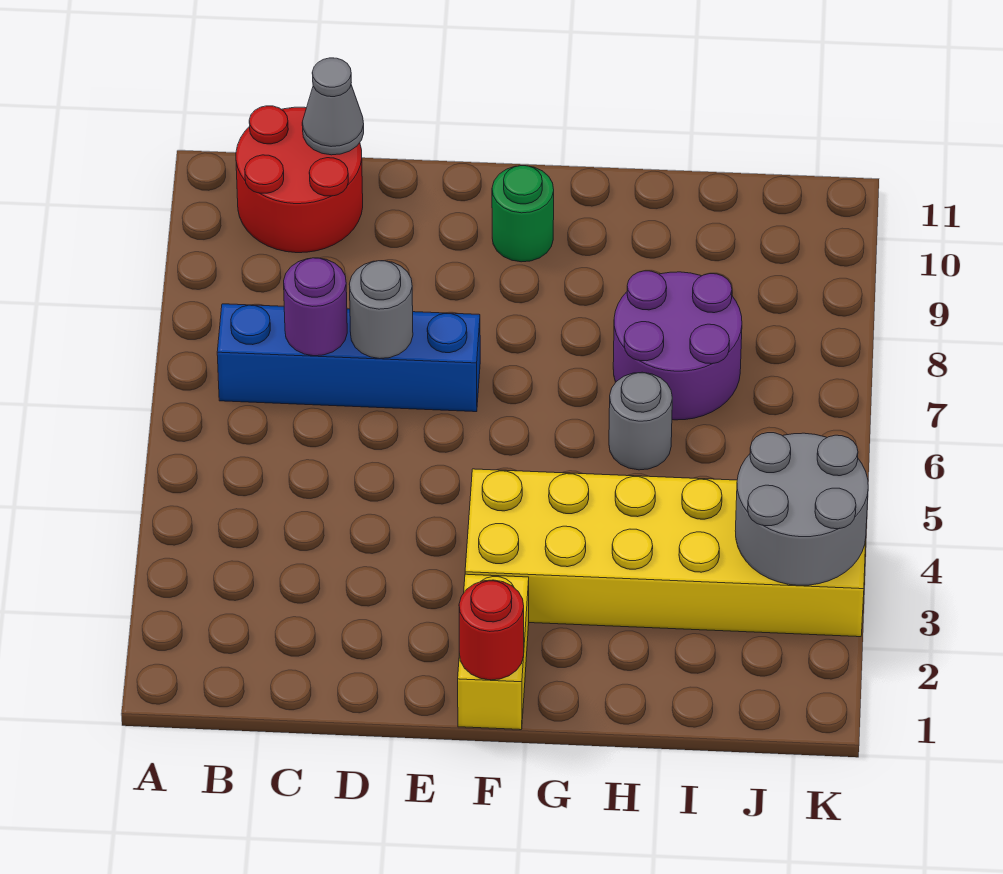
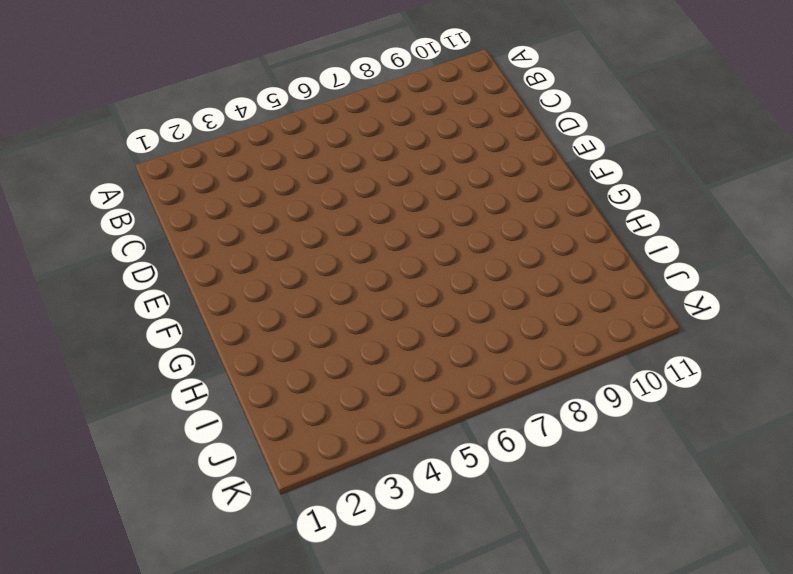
none -> blue 1x4 brick [217,304,480,412]
none -> red 2x2 round brick [236,106,363,253]
none -> yellow 1x2 brick [458,574,529,730]

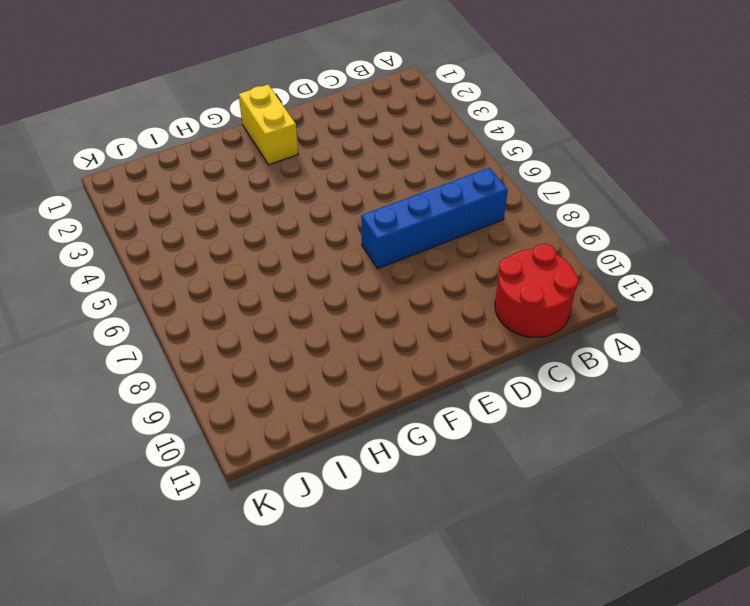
none -> yellow 2x6 brick [465,469,866,637]
none -> green 1x1 round brick [492,166,554,262]
none -> grey 1x1 round brick [609,372,672,470]

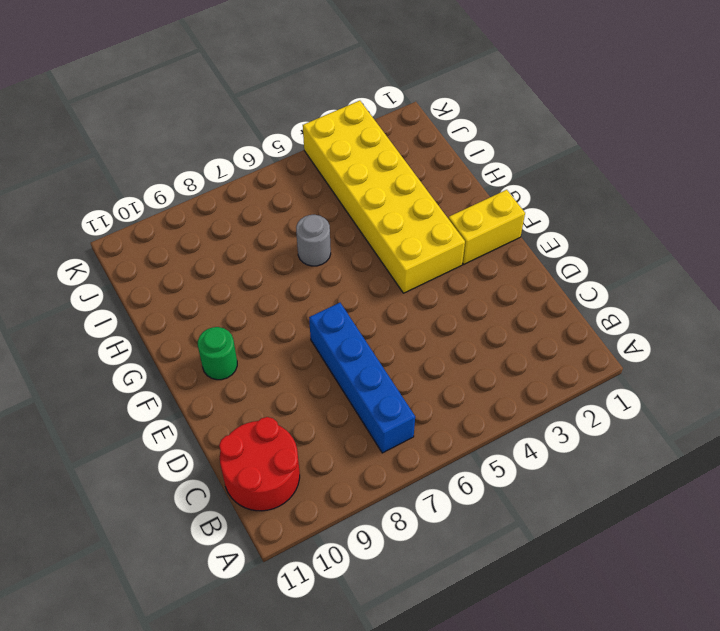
none -> purple 2x2 round brick [613,271,742,420]
none -> purple 1x1 round brick [284,258,347,356]
none -> grey 1x1 cone [302,58,364,155]

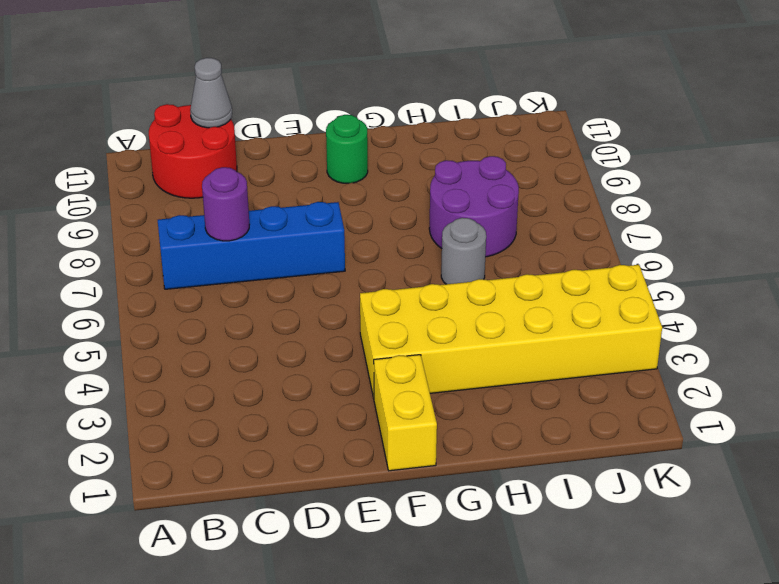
none -> grey 1x1 round brick [350,261,413,359]
none -> red 1x1 round brick [459,580,524,680]
none -> grey 2x2 round brick [735,433,868,585]

